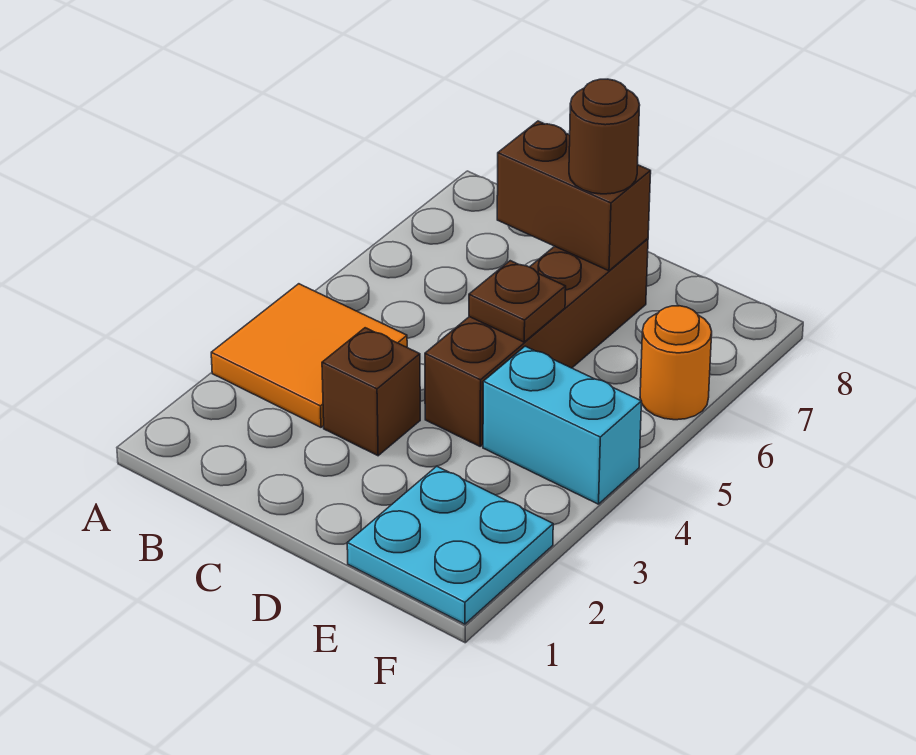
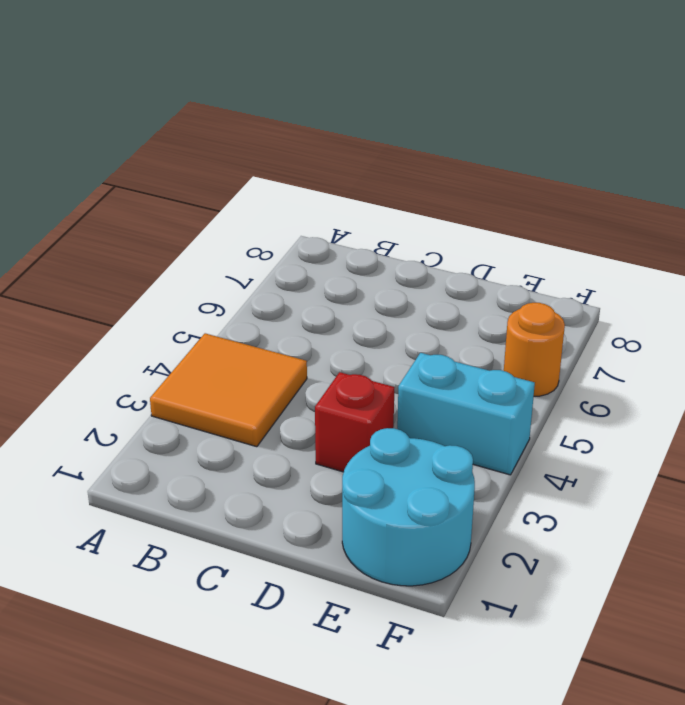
red 1x1 brick [315,372,395,472] -> none
cyan 2x2 round brick [342,428,475,586] -> cyan 2x2 plate [347,466,553,624]
none -> brown 1x1 brick [322,328,420,456]
none -> brown 1x4 brick [425,239,648,446]

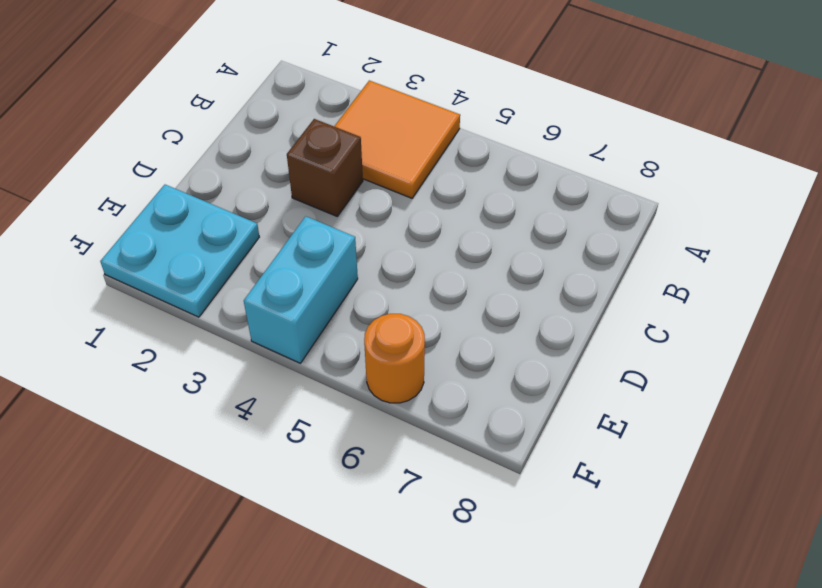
none -> brown 1x4 brick [425,239,648,446]
none -> brown 1x2 brick [497,121,651,271]

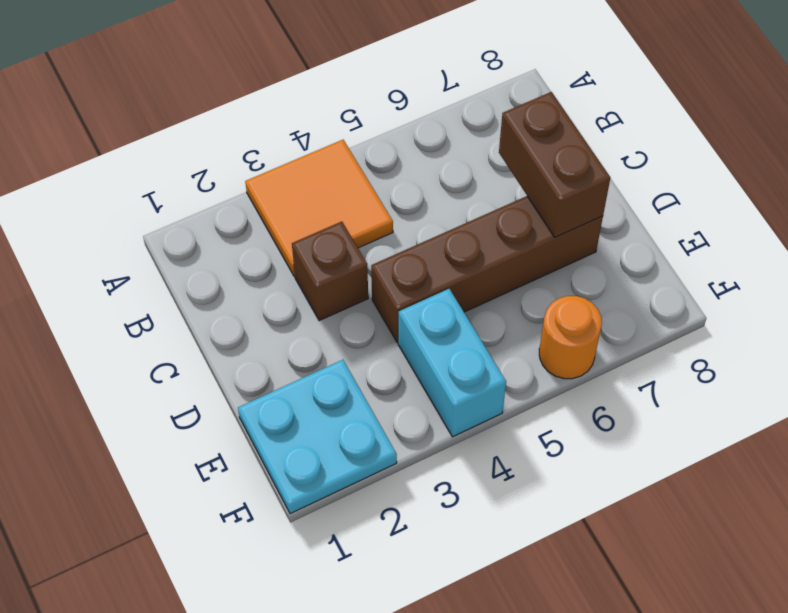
none -> brown 1x1 plate [469,261,566,342]
none -> brown 1x1 round brick [569,79,640,194]

